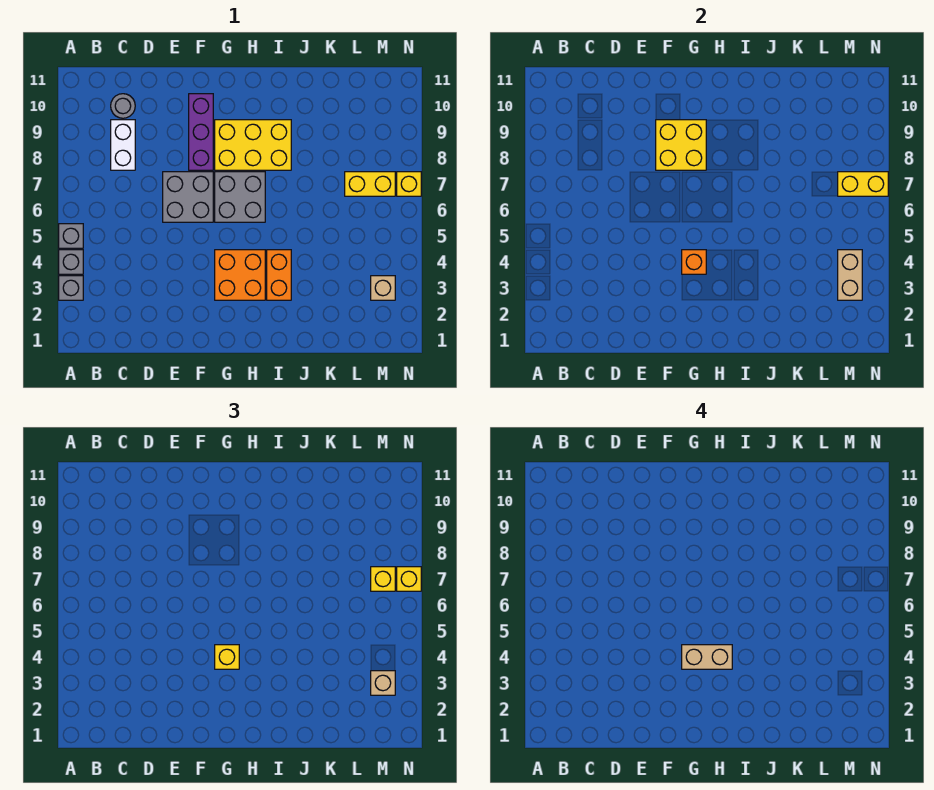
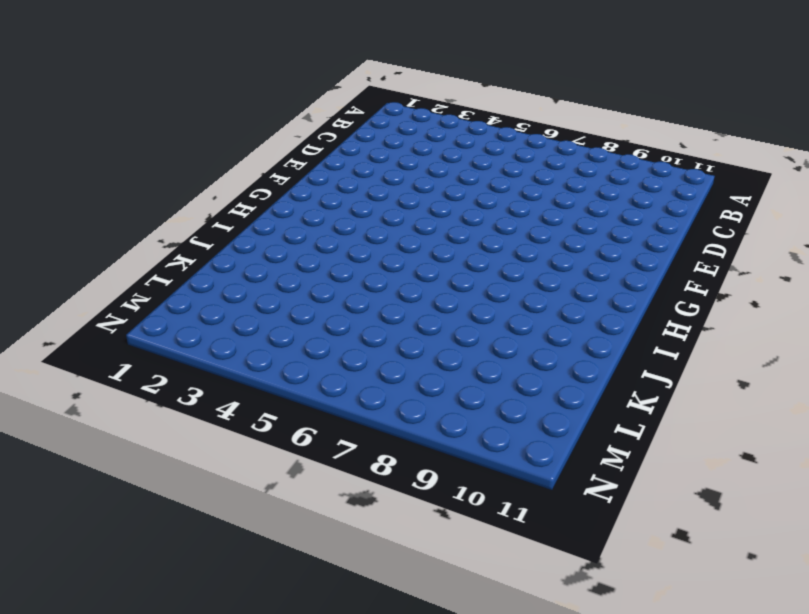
none -> grey 1x1 brick [59,276,83,300]
none -> grey 1x1 brick [59,250,83,274]
none -> grey 1x1 brick [59,224,83,248]

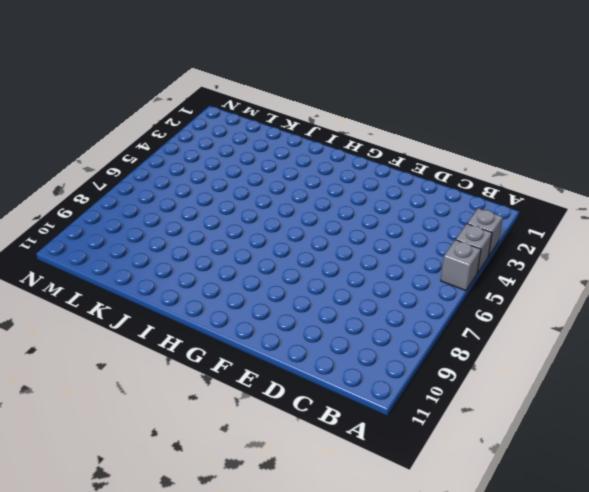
none -> white 1x2 brick [111,120,135,170]
none -> grey 1x1 round brick [111,94,135,118]
none -> grey 2x2 brick [163,172,213,222]

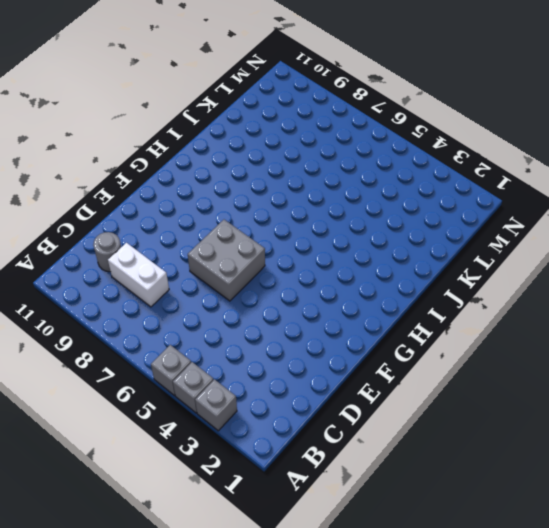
none -> purple 1x3 brick [189,94,213,170]
none -> orange 2x2 brick [215,250,265,300]
none -> grey 2x2 brick [215,172,265,222]

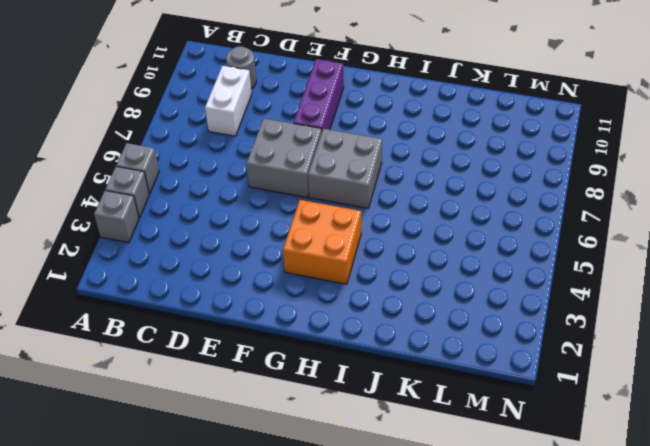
none -> yellow 2x3 brick [215,120,291,170]
none -> orange 1x2 brick [267,250,291,300]
none -> yellow 1x2 brick [345,172,395,196]

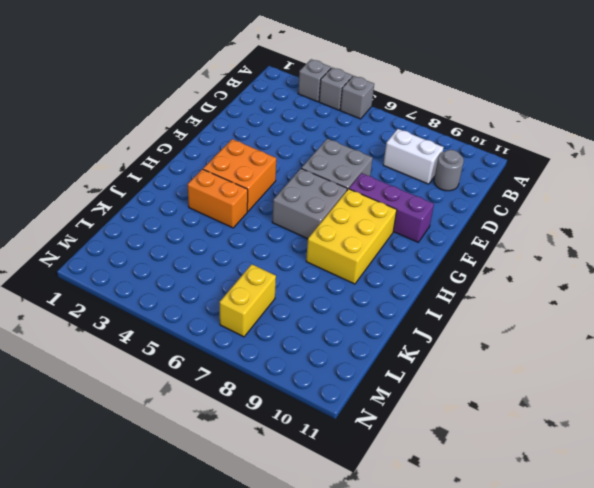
none -> tan 1x1 brick [371,276,395,300]
none -> yellow 1x1 brick [397,172,421,196]
none -> yellow 2x2 brick [656,120,706,170]

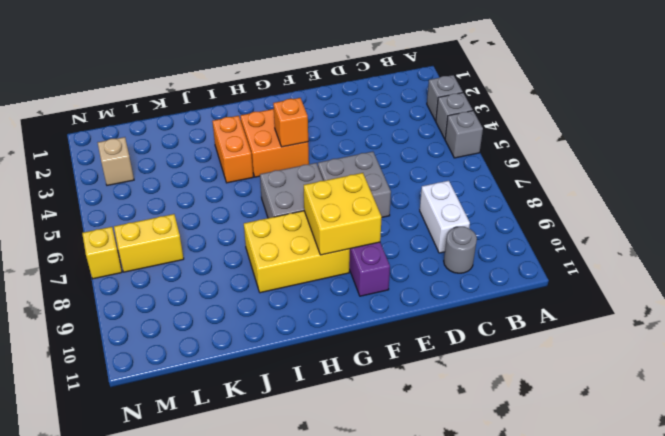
none -> tan 1x2 brick [838,250,862,300]
none -> yellow 1x2 brick [838,172,888,196]
none -> yellow 1x1 brick [215,645,239,669]

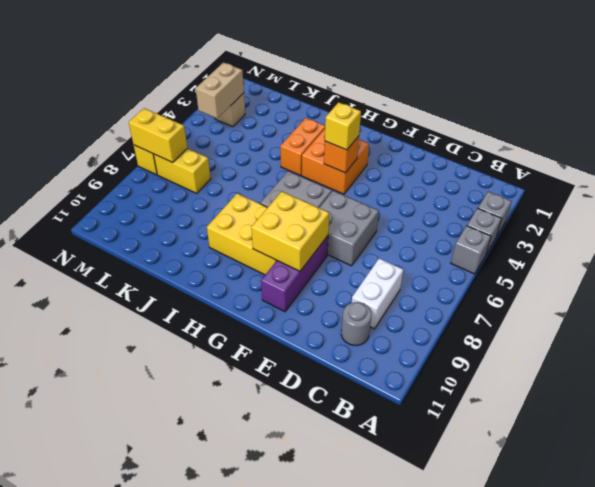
none -> tan 1x1 brick [371,671,395,695]
none -> yellow 1x1 brick [371,567,395,591]
none -> yellow 1x1 brick [397,567,421,591]

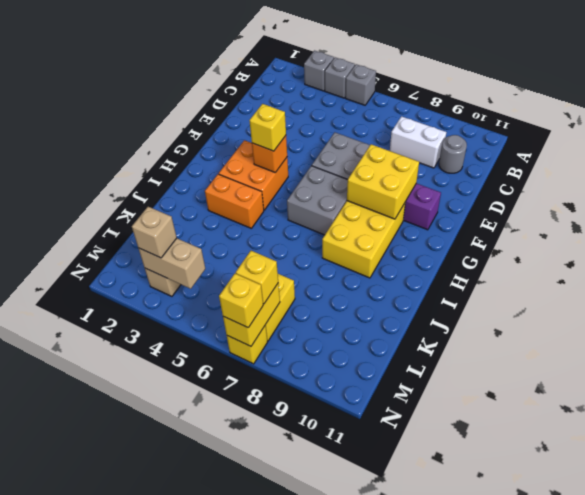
none -> tan 1x2 brick [682,645,732,669]

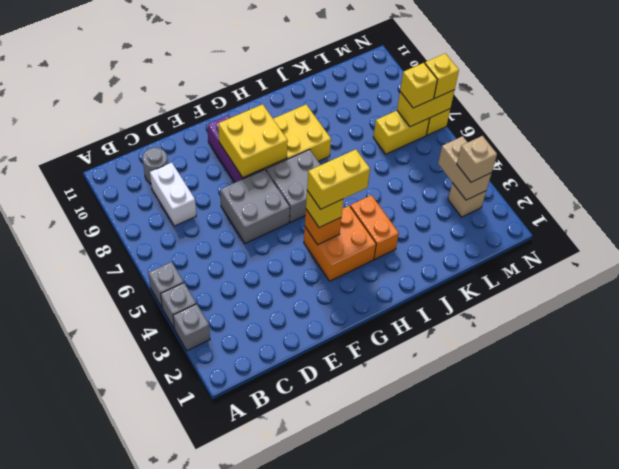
yellow 1x2 brick [307,149,370,209] -> tan 1x2 brick [682,645,732,669]

